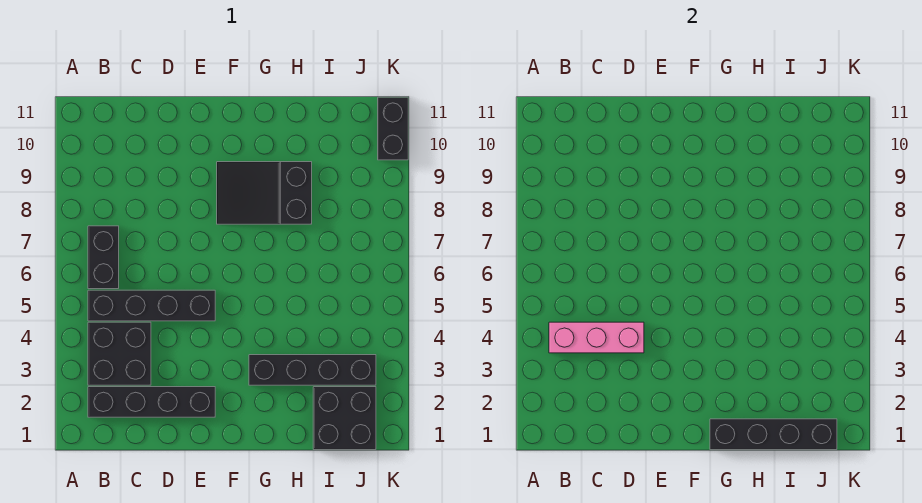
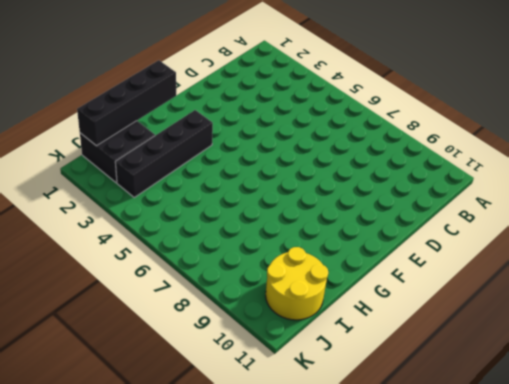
yellow 2x2 round brick [266,247,328,320] -> none
none -> black 1x4 brick [88,387,215,417]
none -> black 2x2 brick [88,322,151,385]

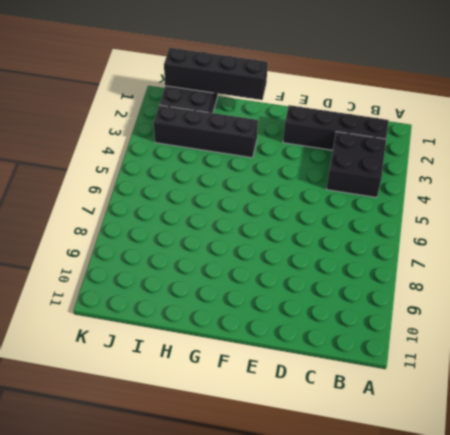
none -> black 1x4 brick [88,290,215,321]
none -> black 1x2 brick [88,226,119,289]

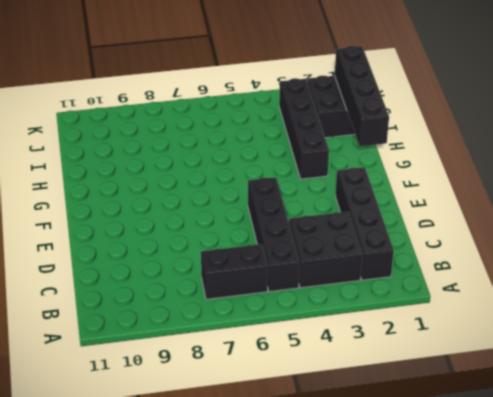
none -> black 2x3 slope [217,162,312,224]
none -> black 1x2 brick [378,97,408,160]

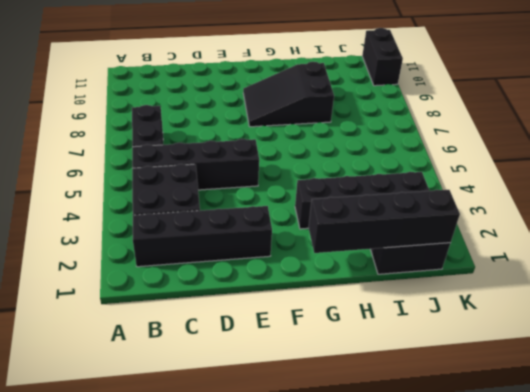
none -> pink 1x3 brick [549,322,644,353]

